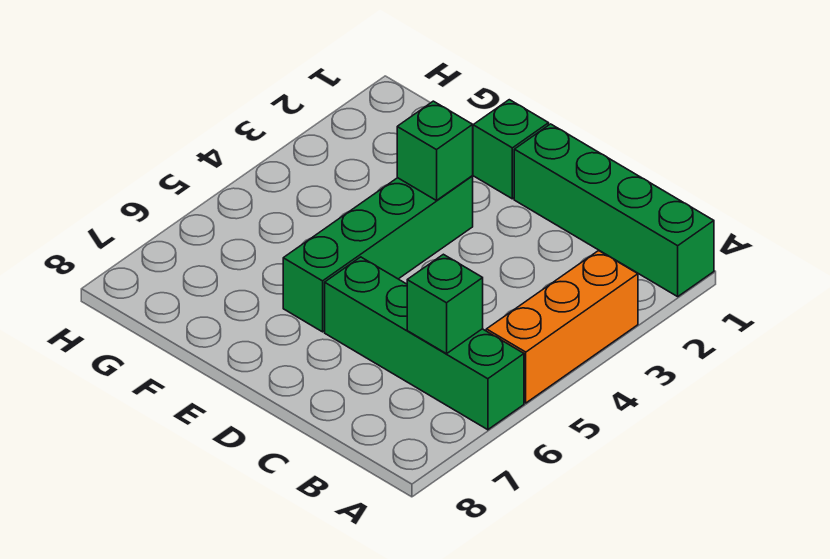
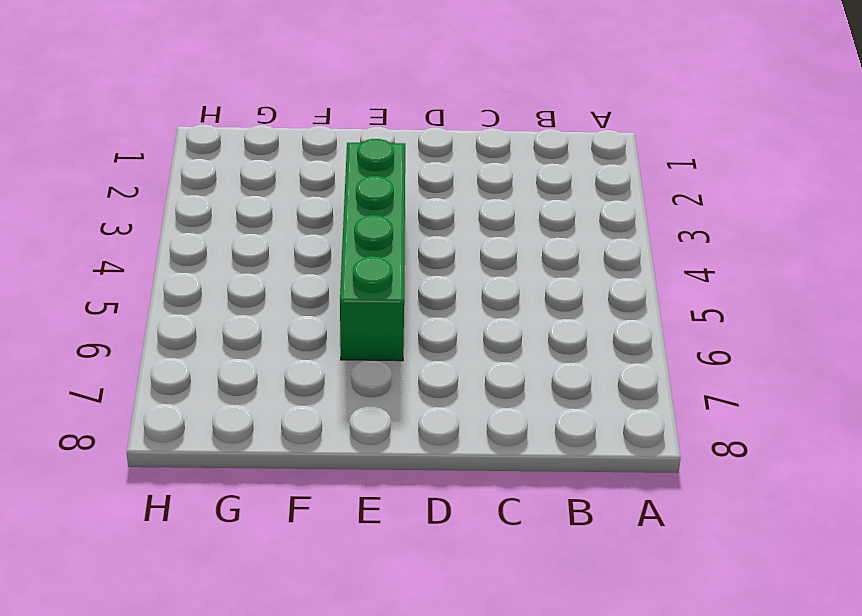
none -> green 1x4 brick [514,124,714,297]
none -> orange 1x3 brick [486,251,638,403]

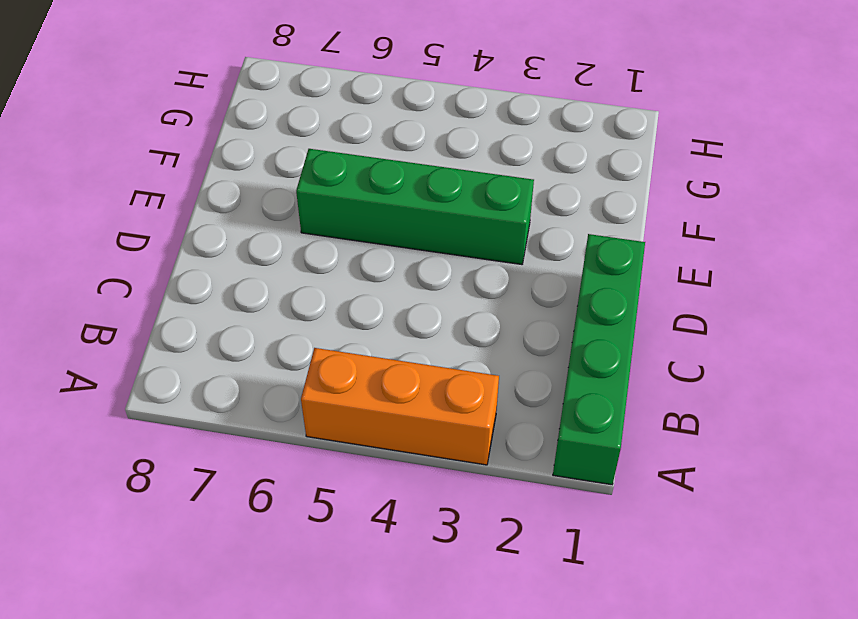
none -> green 1x4 brick [325,257,524,430]
none -> green 1x1 brick [473,100,549,199]

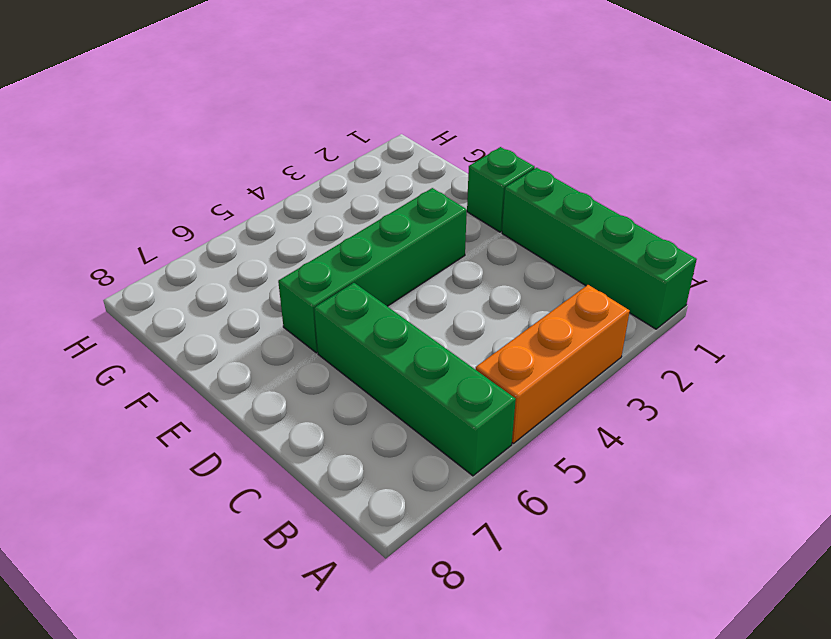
none -> green 1x1 brick [407,254,483,354]
none -> green 1x1 brick [397,101,473,201]

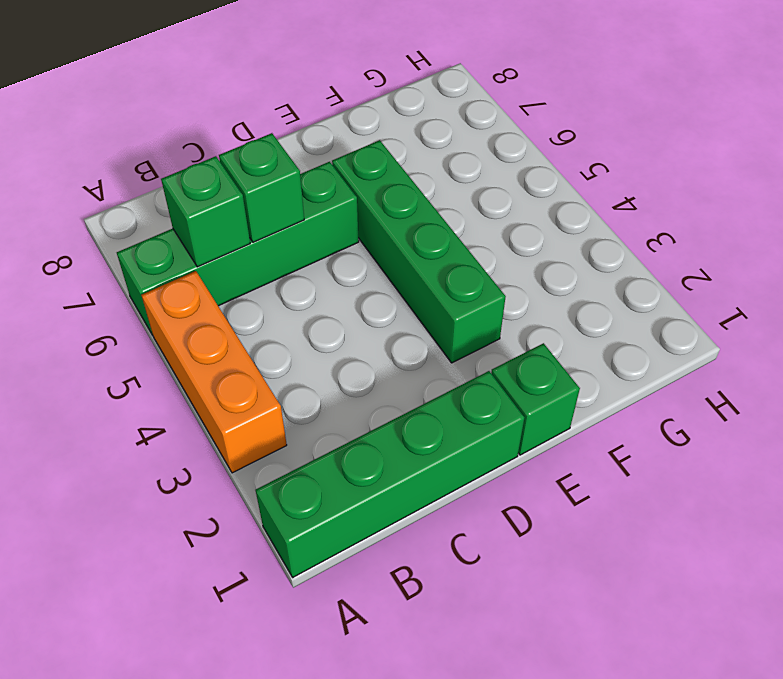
green 1x1 brick [219,133,304,242] -> green 1x1 brick moved to [397,101,473,201]

